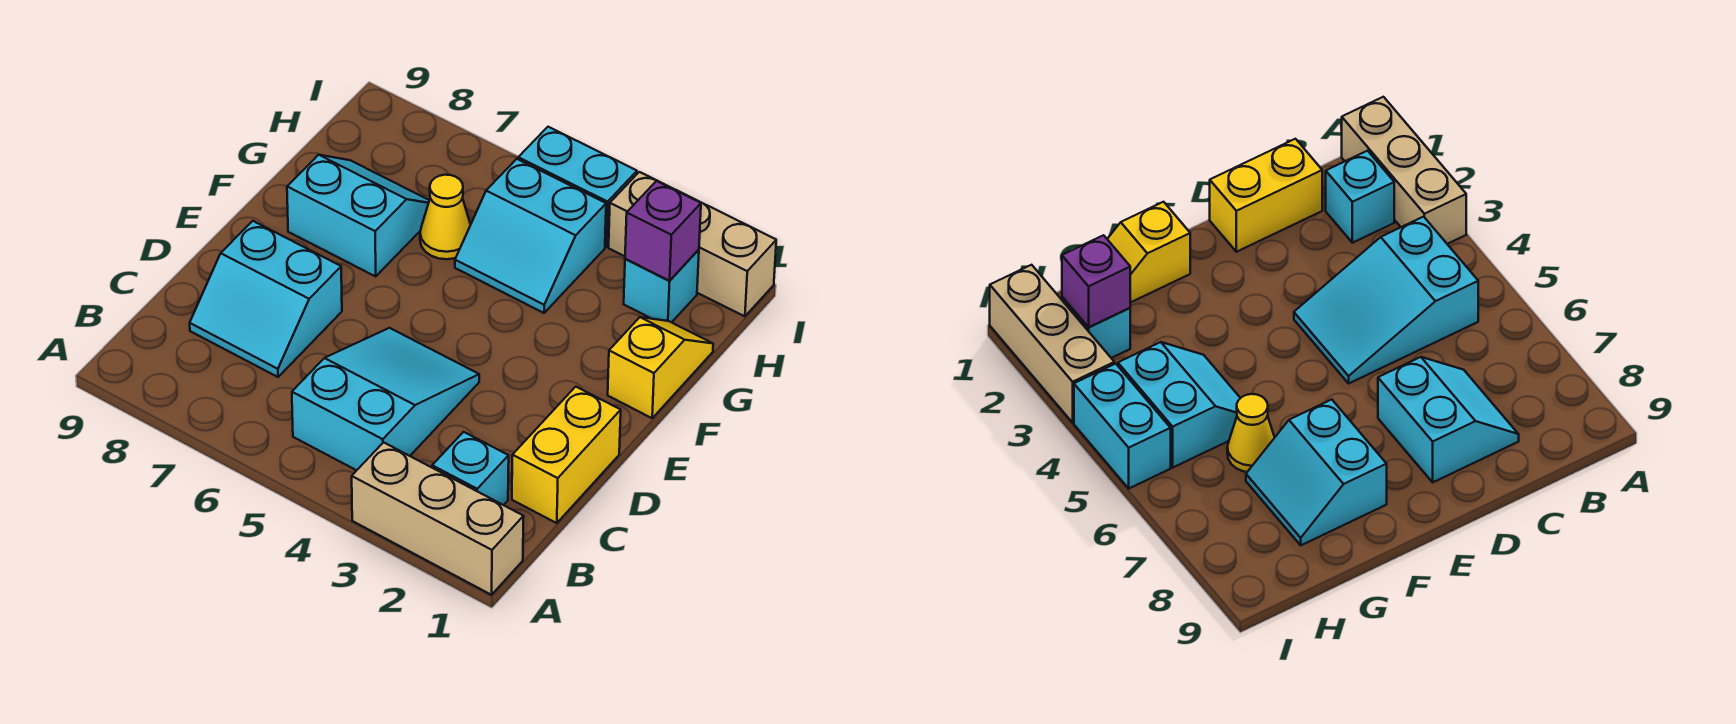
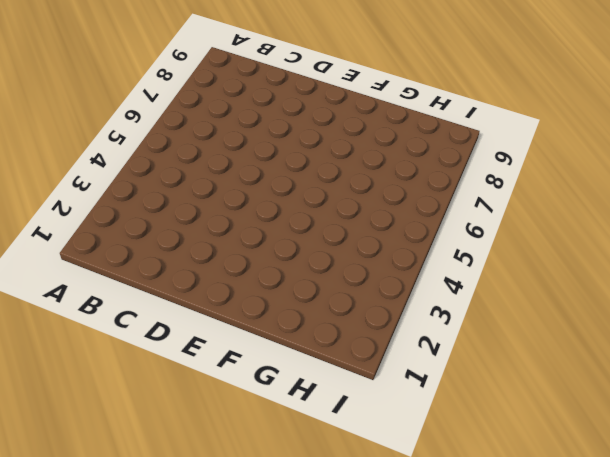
none -> tan 1x3 brick [352,442,524,595]
none -> cyan 1x1 brick [432,432,509,505]
none -> cyan 2x3 slope [292,328,479,470]

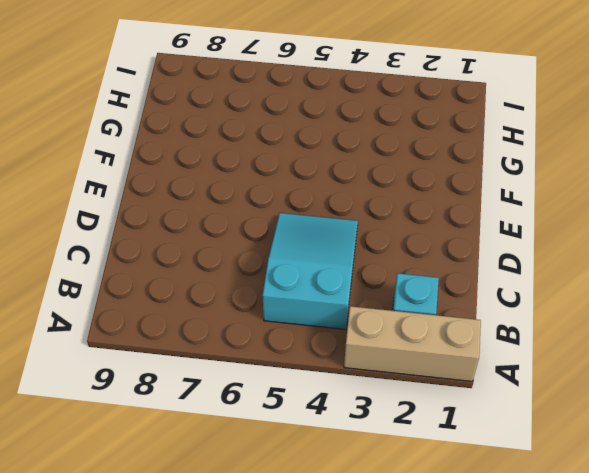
none -> yellow 1x2 brick [512,387,621,523]
none -> cyan 2x2 slope [190,221,342,377]
none -> yellow 1x2 slope [608,317,713,418]

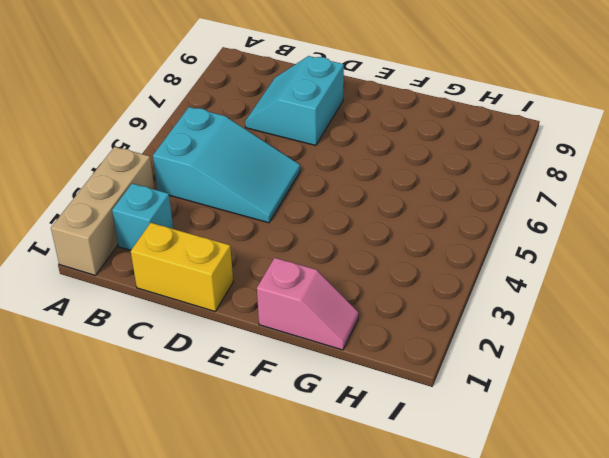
pink 1x2 slope [257,258,359,350] -> yellow 1x2 slope [608,317,713,418]
none -> cyan 2x2 slope [287,155,429,276]
none -> cyan 2x2 slope [455,159,606,313]
none -> yellow 1x1 cone [420,175,471,259]

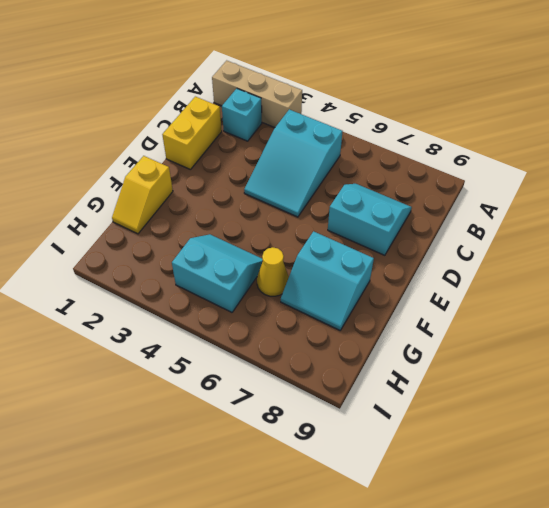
none -> cyan 1x1 brick [624,250,699,322]
none -> tan 1x3 brick [609,172,776,316]
none -> cyan 1x2 brick [518,127,637,247]

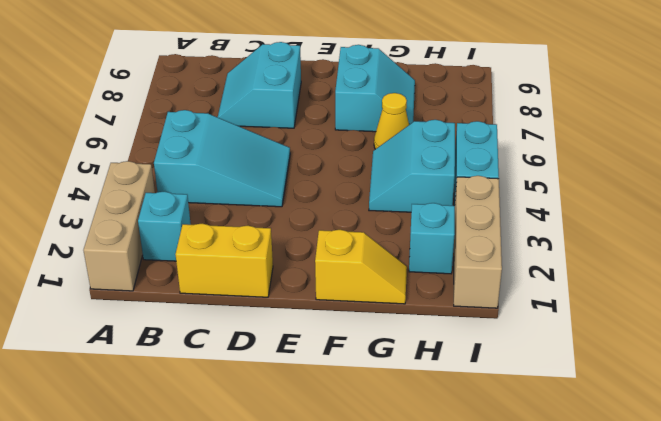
none -> purple 1x1 brick [625,181,701,281]

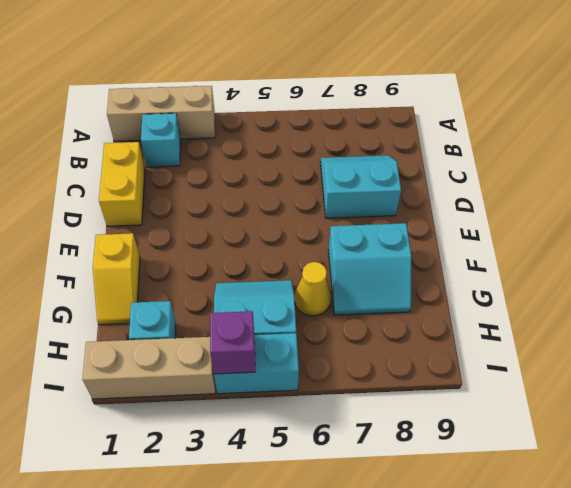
purple 1x1 brick [210,311,255,374] -> purple 1x1 brick moved to [625,181,701,281]
none -> cyan 2x3 slope [292,328,479,470]

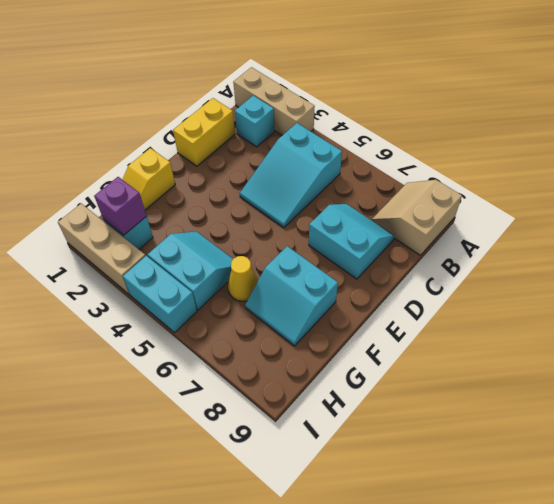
tan 2x2 slope [372,180,462,255] -> none

